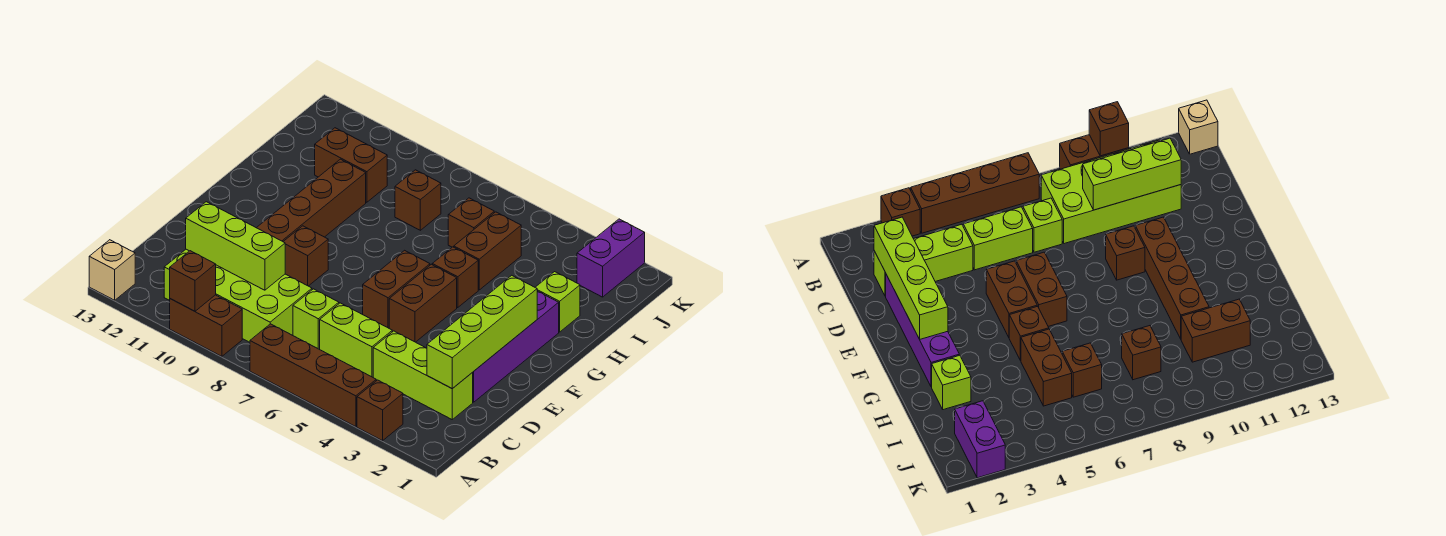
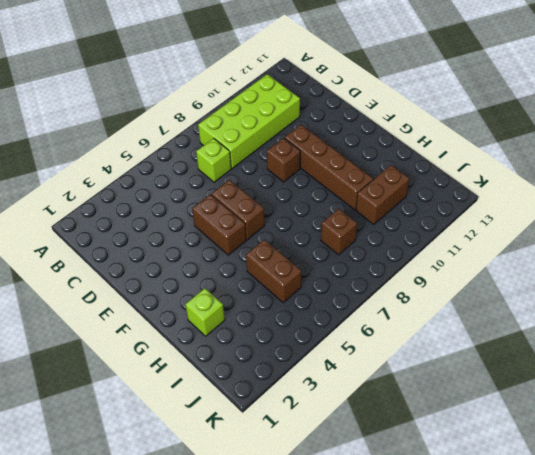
none -> brown 1x1 brick [357,380,403,441]
none -> brown 1x4 brick [250,324,376,427]
none -> brown 1x2 brick [170,295,242,356]

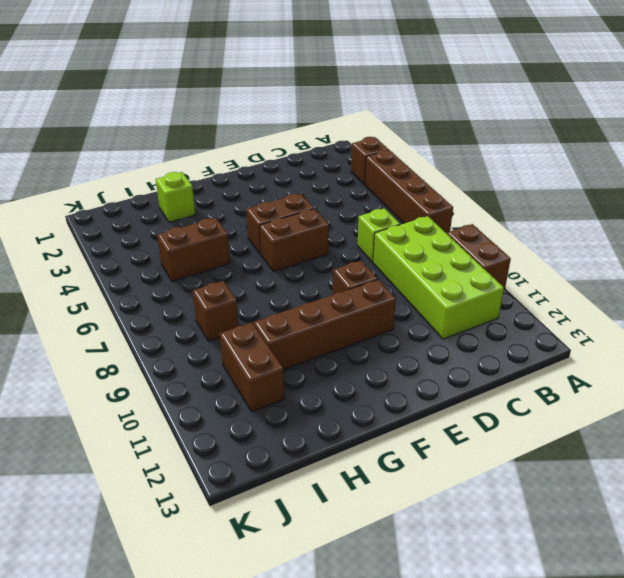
none -> tan 1x1 brick [89,240,135,300]
none -> lime 1x3 brick [373,331,473,419]
none -> lime 1x2 brick [320,303,392,377]

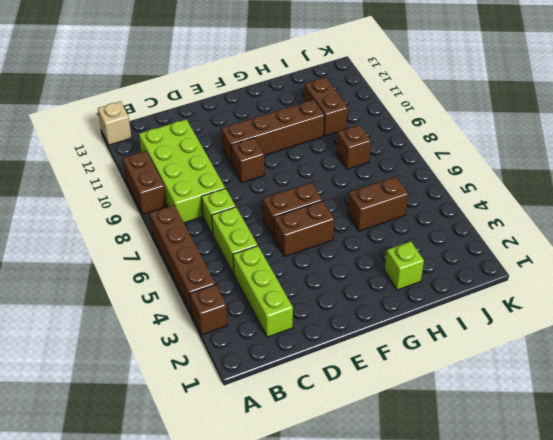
none -> purple 1x4 brick [472,291,559,402]
none -> brown 1x1 brick [432,247,478,308]
none -> brown 1x1 brick [448,198,494,247]

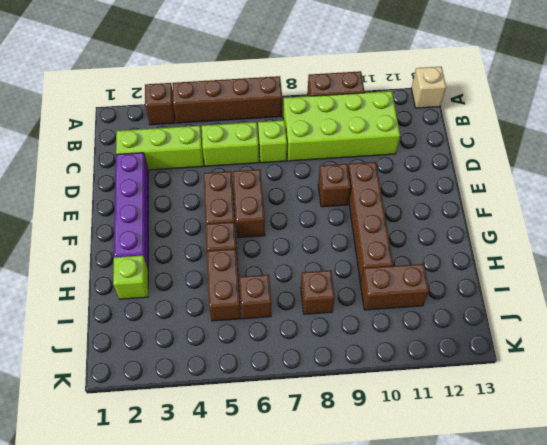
none -> purple 1x2 brick [577,219,645,297]
none -> brown 1x1 brick [170,251,216,311]
none -> lime 1x4 brick [427,275,537,389]

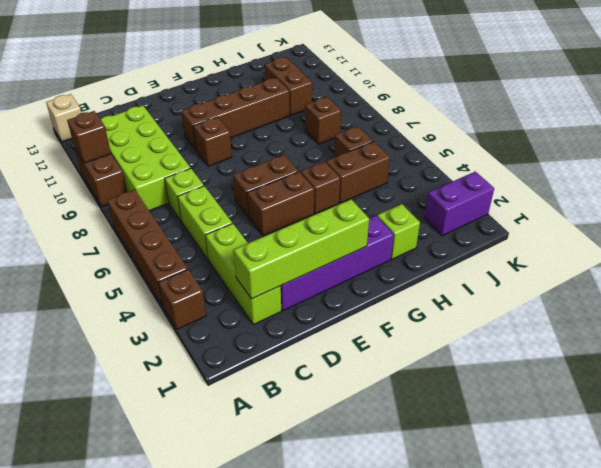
none -> lime 1x3 brick [186,202,285,290]

